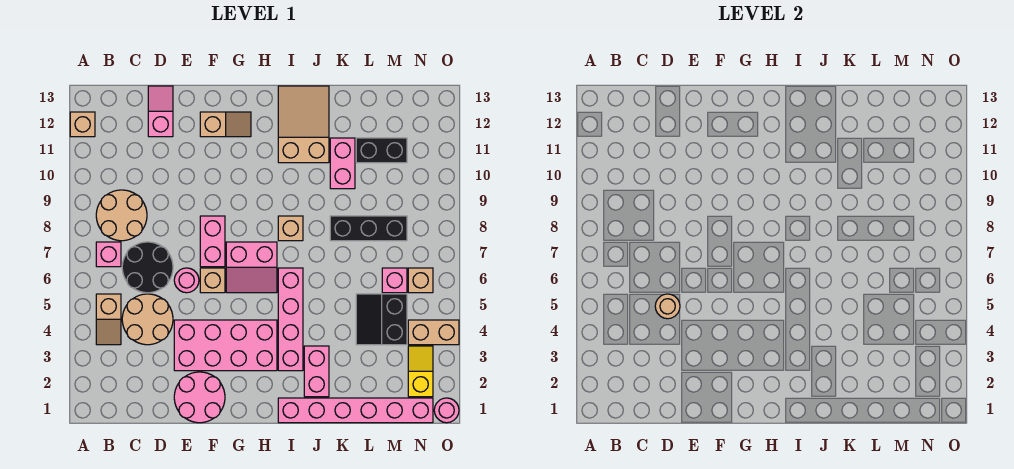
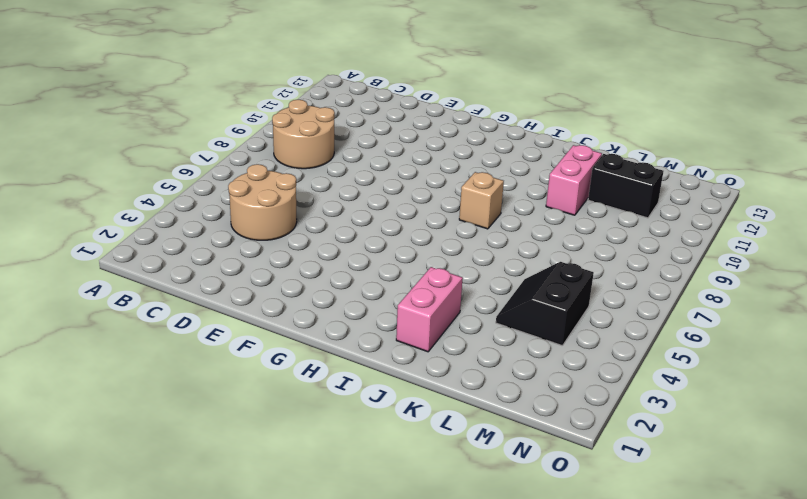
none -> tan 1x1 brick [70,112,95,137]
none -> tan 1x2 slope [96,294,121,345]
none -> pink 1x1 brick [96,242,121,267]

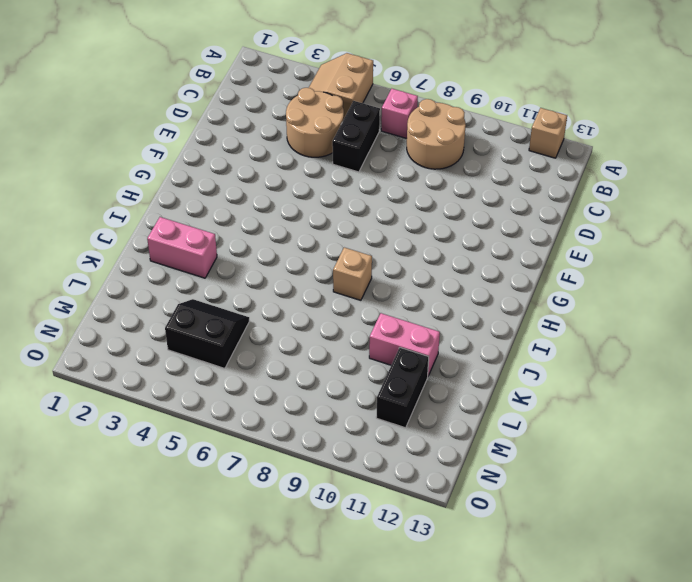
tan 2x2 slope [309,53,373,118] -> tan 1x2 slope [96,294,121,345]
black 1x2 brick [332,101,380,172] -> black 2x2 round brick [122,242,173,293]
none -> pink 1x2 slope [148,86,173,137]
none -> pink 2x2 round brick [174,372,225,423]
none -> pink 2x4 brick [174,320,277,371]

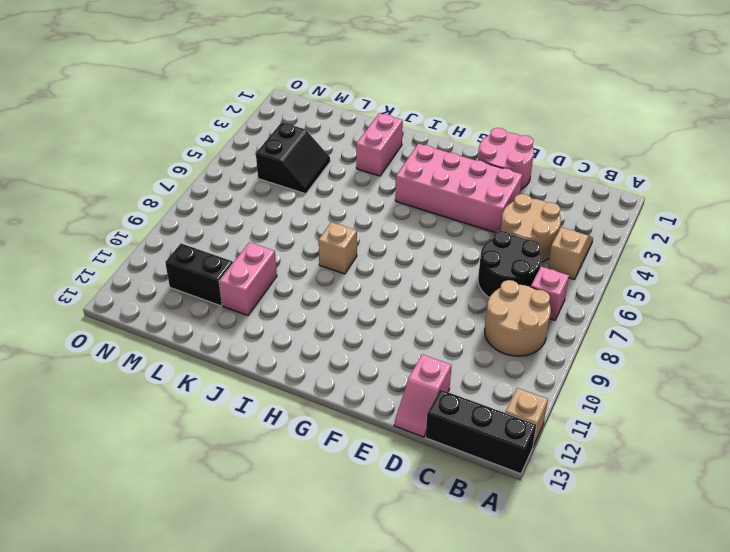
black 1x3 brick [426,389,537,474] -> black 1x3 brick moved to [330,216,407,241]
none -> pink 1x1 round brick [174,268,199,293]
none -> tan 1x1 brick [200,268,225,293]
none -> pink 1x2 brick [200,216,225,267]

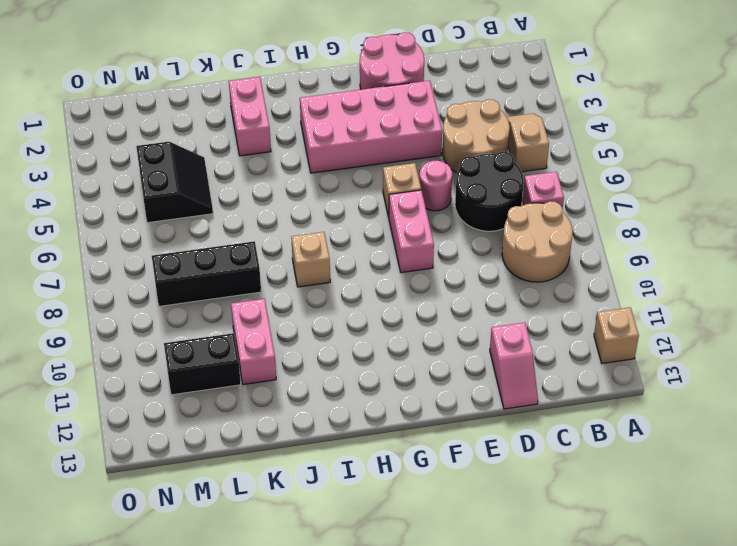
none -> tan 1x2 slope [200,112,251,137]
none -> pink 2x2 slope [226,242,277,293]
none -> pink 1x6 brick [278,398,433,423]

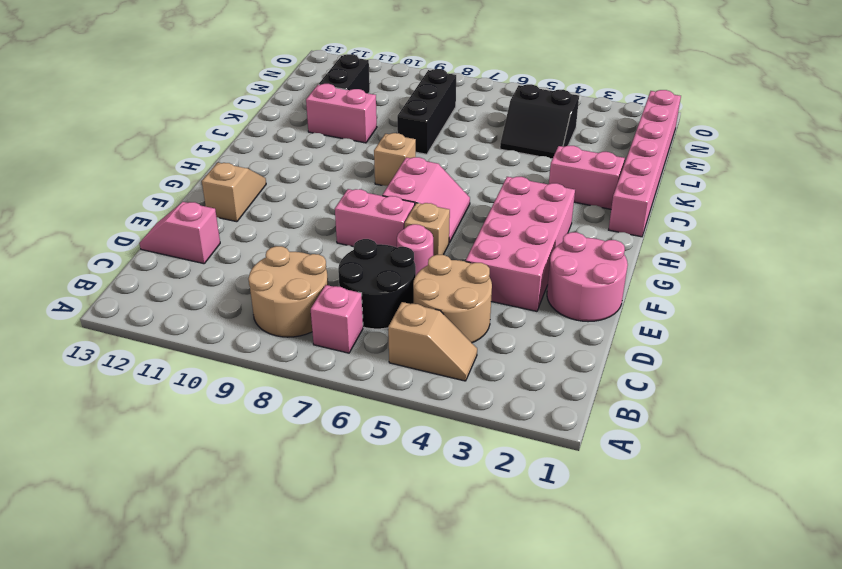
none -> tan 1x1 brick [70,112,95,137]
none -> pink 1x4 brick [278,268,303,371]
none -> tan 2x3 slope [278,86,329,163]

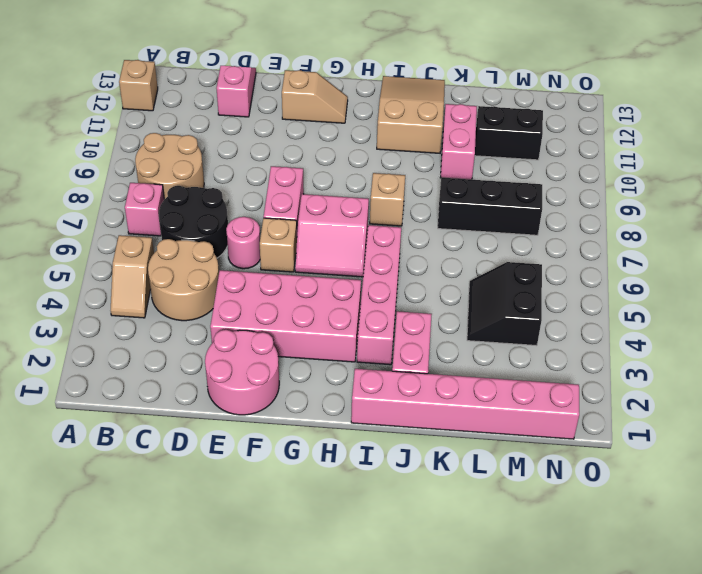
none -> pink 1x1 brick [382,268,407,293]
none -> yellow 1x2 slope [408,346,433,397]
none -> tan 1x2 brick [408,320,459,345]

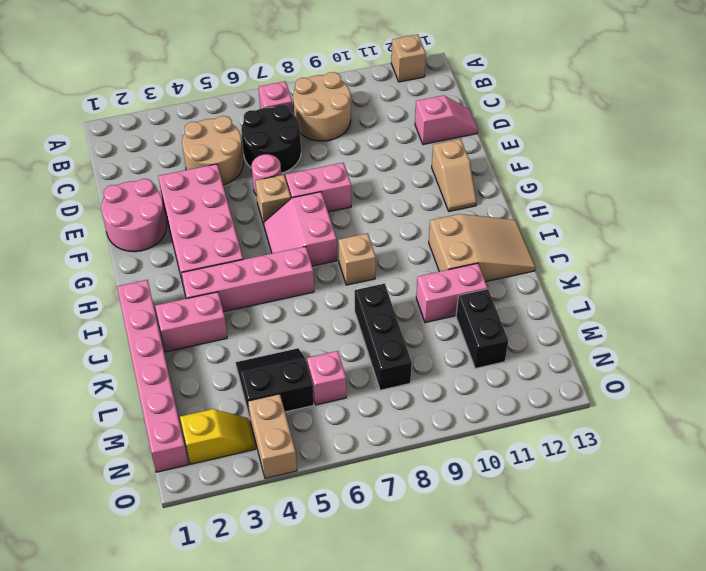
none -> tan 1x2 slope [96,294,121,345]
none -> tan 1x1 brick [408,268,433,293]
none -> pink 1x1 round brick [434,398,459,423]

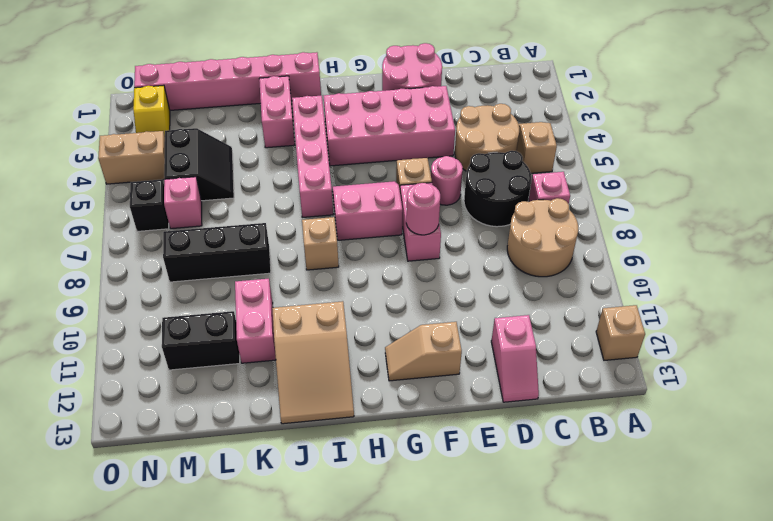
pink 1x1 round brick [406,183,440,235] -> pink 1x1 round brick moved to [434,398,459,423]
black 1x1 brick [130,179,169,231] -> tan 1x1 brick [408,268,433,293]
none -> tan 1x1 round brick [655,294,680,319]

